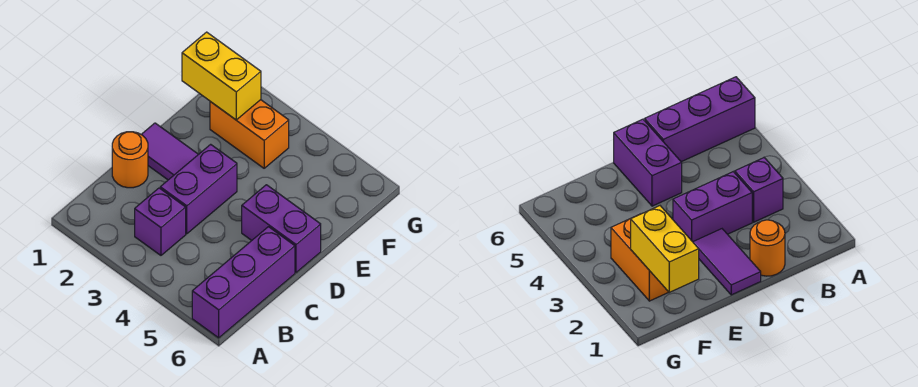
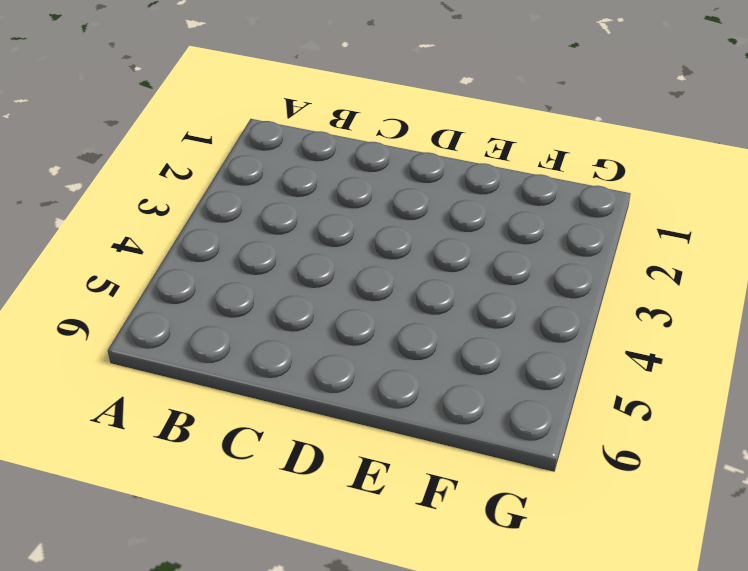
none -> purple 1x3 brick [192,227,295,338]
none -> purple 1x1 brick [135,188,186,255]

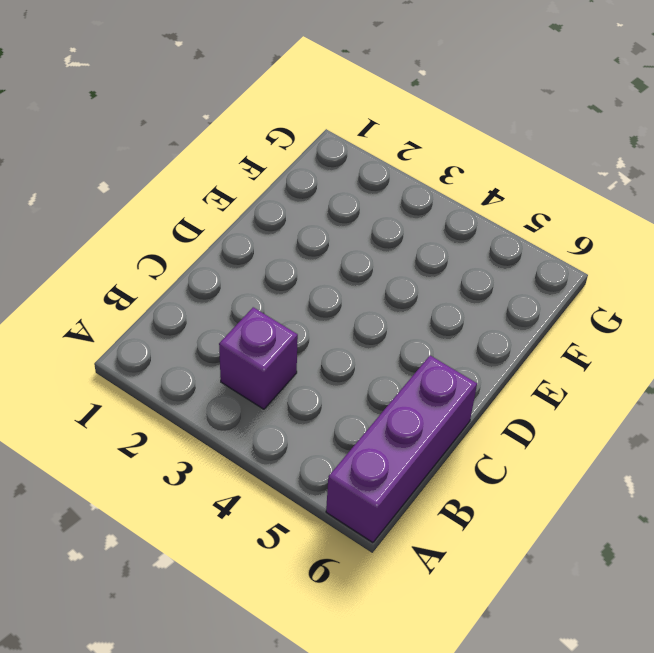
none -> orange 1x1 round brick [112,132,148,188]
none -> purple 1x2 brick [160,144,237,234]

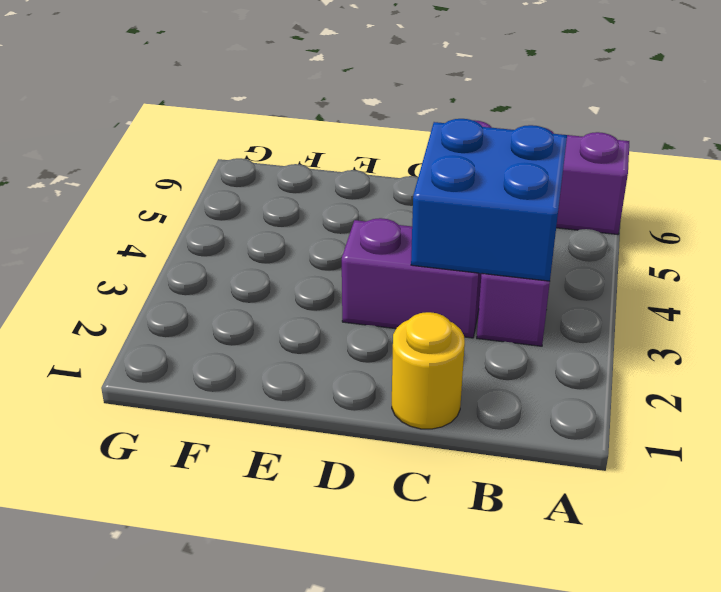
blue 2x2 brick [411,119,567,281] -> none
yellow 1x1 round brick [392,312,465,429] -> orange 1x1 round brick [112,132,148,188]
none -> purple 1x2 tile [141,123,198,180]
none -> purple 1x2 brick [242,185,321,273]

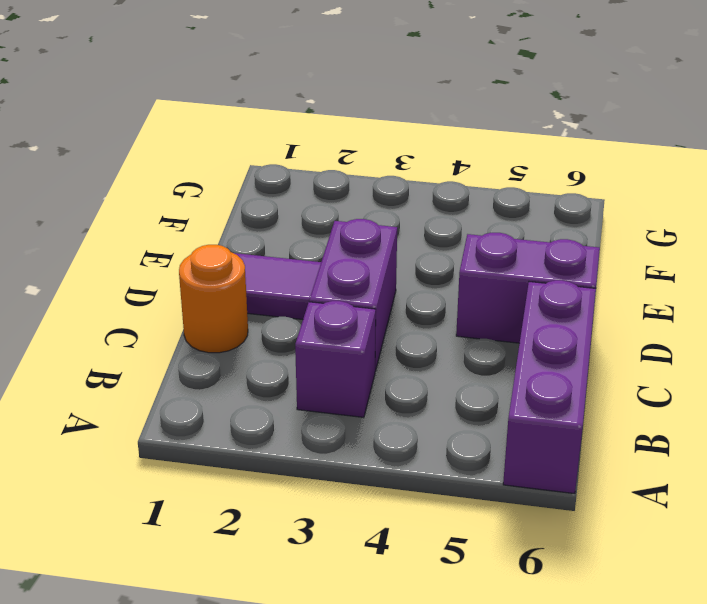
none -> orange 1x2 brick [210,100,289,168]
none -> yellow 1x2 brick [182,32,261,120]

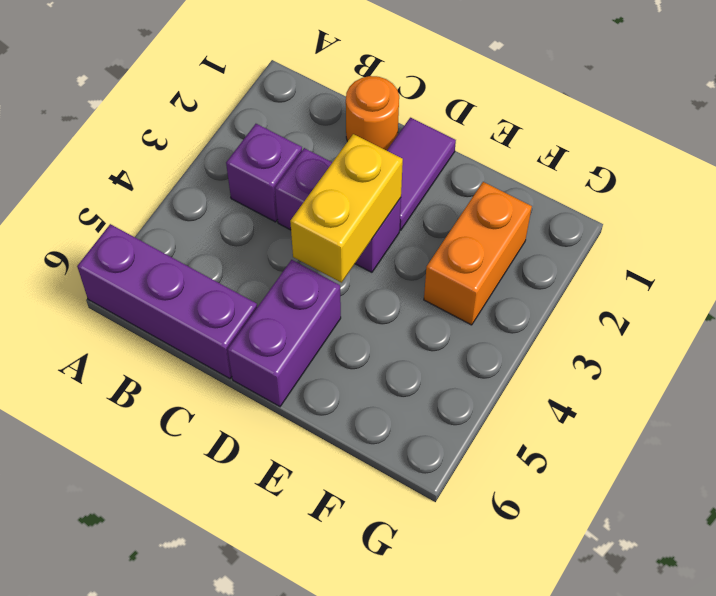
yellow 1x2 brick [290,134,403,283] -> yellow 1x2 brick moved to [182,32,261,120]

